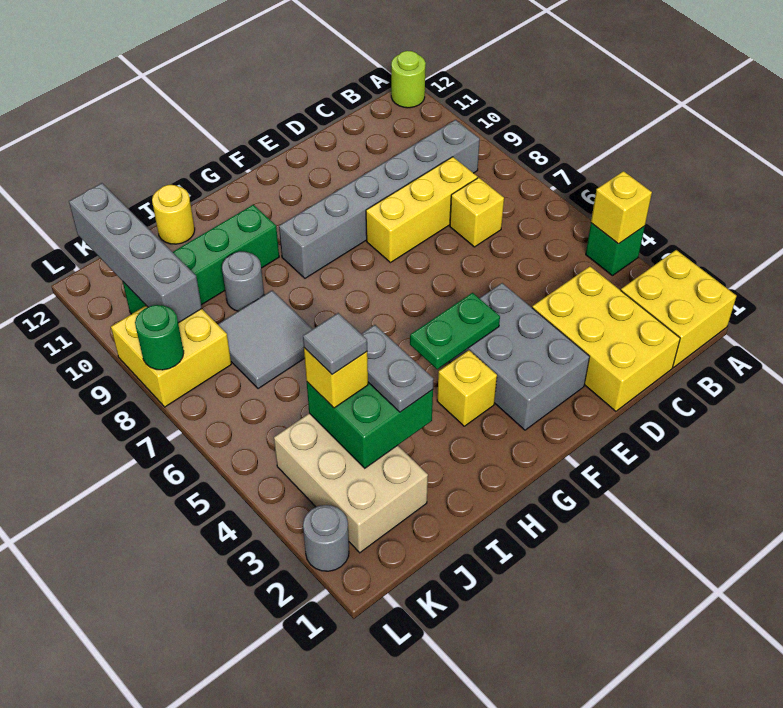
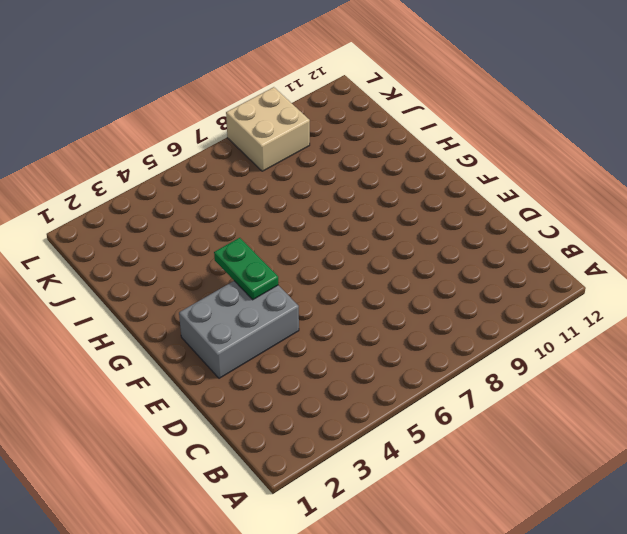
tan 2x2 brick [226,87,310,171] -> yellow 2x2 brick [111,306,231,407]
none -> yellow 2x2 brick [621,250,737,367]
none -> green 1x1 brick [586,223,645,276]
none -> lime 1x1 round brick [391,51,426,108]

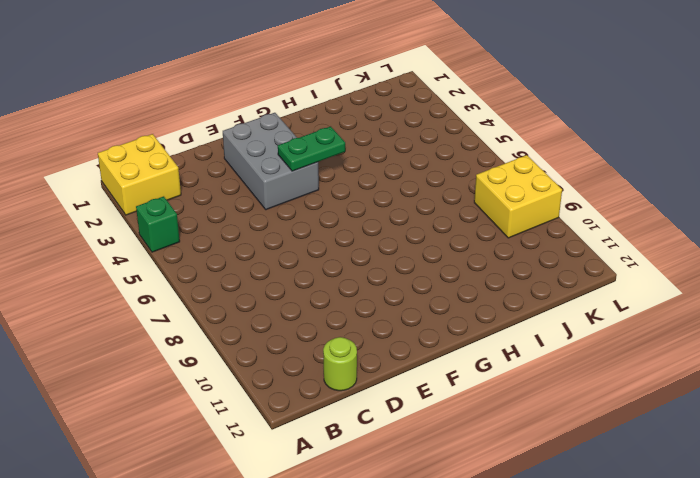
lime 1x1 round brick [323,337,357,391] -> lime 1x1 round brick moved to [391,51,426,108]
none -> grey 1x6 brick [279,120,480,278]
none -> yellow 2x3 brick [532,266,680,411]
none -> yellow 1x1 brick [450,178,504,247]

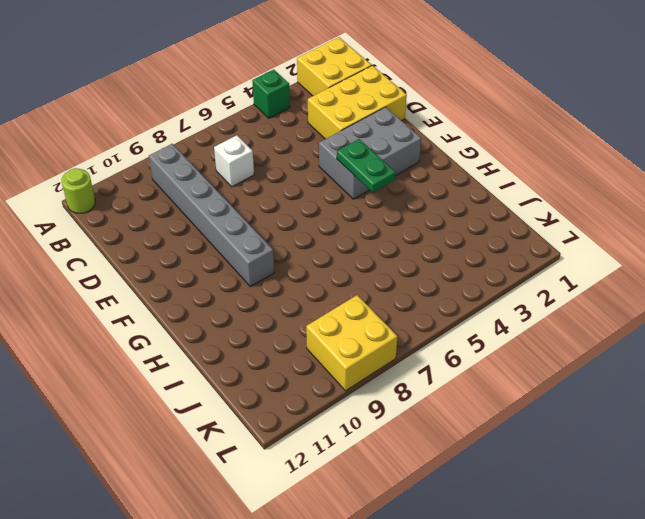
white 1x1 brick [214,135,254,187] -> yellow 1x1 brick [450,178,504,247]
none -> yellow 1x3 brick [366,157,478,263]
none -> yellow 1x1 brick [437,350,497,426]
none -> green 1x4 brick [123,205,279,314]

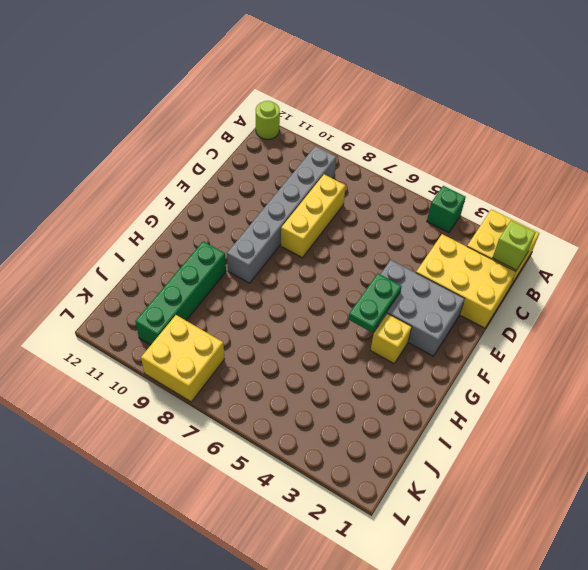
lime 1x1 brick [493,220,536,270] -> none
none -> yellow 1x1 brick [450,178,504,247]
none -> grey 2x2 tile [218,291,312,389]
none -> grey 1x1 round brick [222,251,264,311]

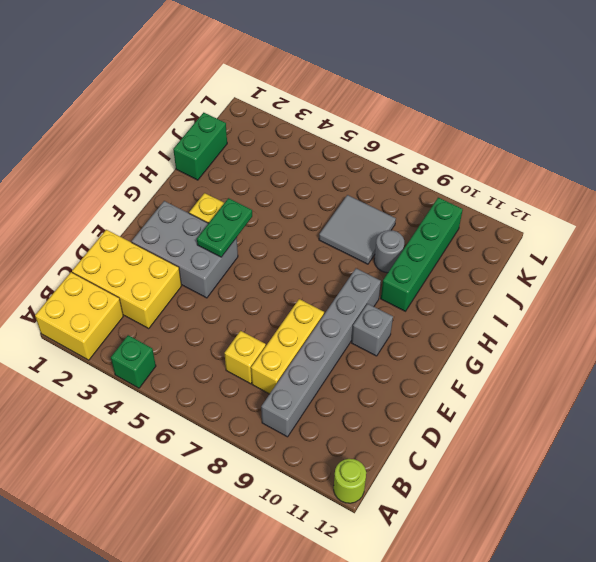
grey 1x1 brick [352,304,393,356] -> none
green 1x2 brick [173,113,227,180] -> none
none -> yellow 1x1 round brick [152,185,195,244]
none -> tan 2x3 brick [274,413,428,553]
none -> yellow 2x2 brick [111,306,231,407]

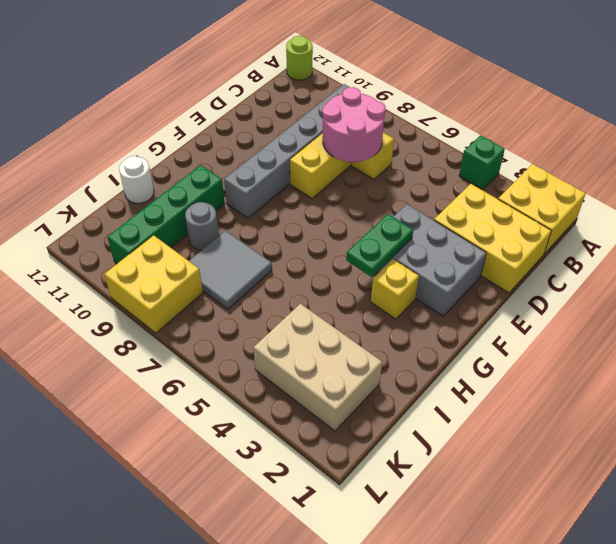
pink 2x2 round brick [322,87,386,162] -> none
white 1x1 round brick [119,156,154,203] -> yellow 1x1 round brick [152,185,195,244]
none -> grey 1x1 round brick [303,505,349,571]
none -> yellow 1x1 brick [591,171,652,244]
none -> green 2x2 brick [307,382,433,468]

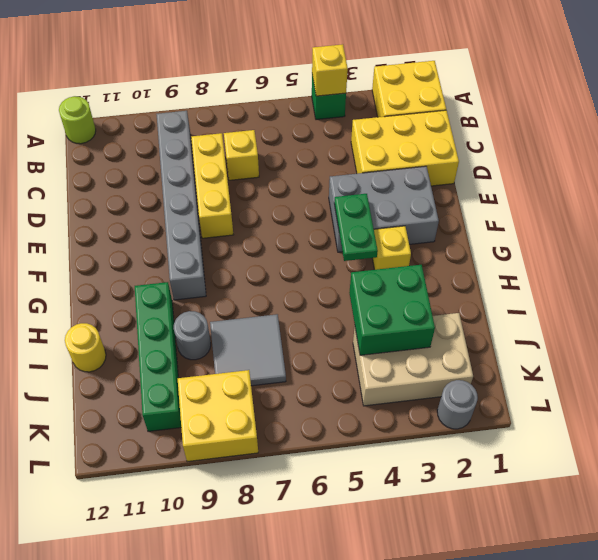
none -> grey 1x4 brick [69,183,202,323]
none -> green 1x1 round brick [135,305,184,370]
none -> grey 1x2 plate [362,325,434,412]

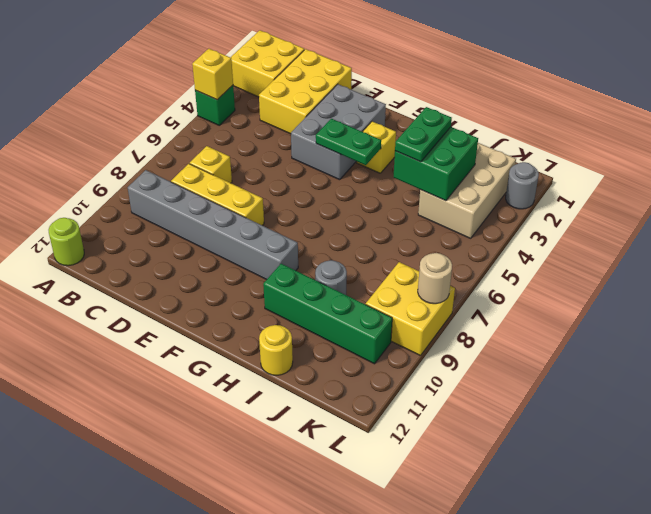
green 1x2 plate [395,107,452,162] -> grey 1x2 plate [362,325,434,412]
tan 1x1 round brick [418,253,452,304] -> green 1x1 round brick [135,305,184,370]
none -> grey 2x2 tile [218,291,312,389]
none -> grey 1x4 brick [69,183,202,323]
none -> yellow 1x1 brick [304,348,368,408]

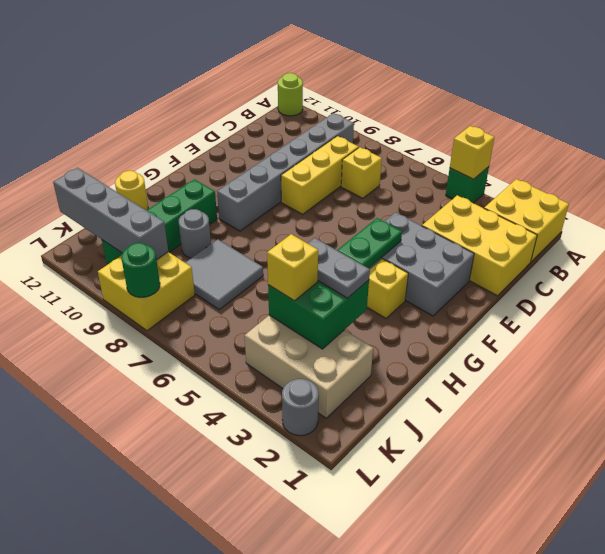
none -> grey 1x1 tile [303,313,367,374]

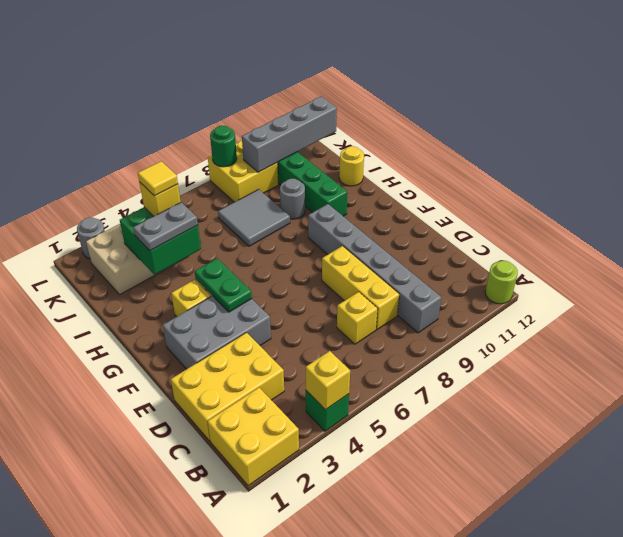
yellow 1x1 tile [138,161,178,196] -> grey 1x1 tile [303,313,367,374]

